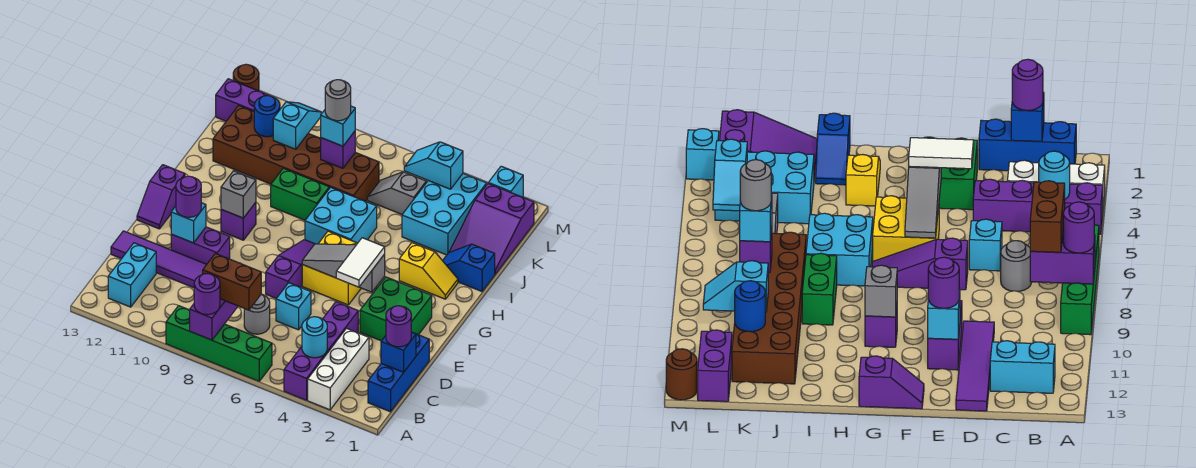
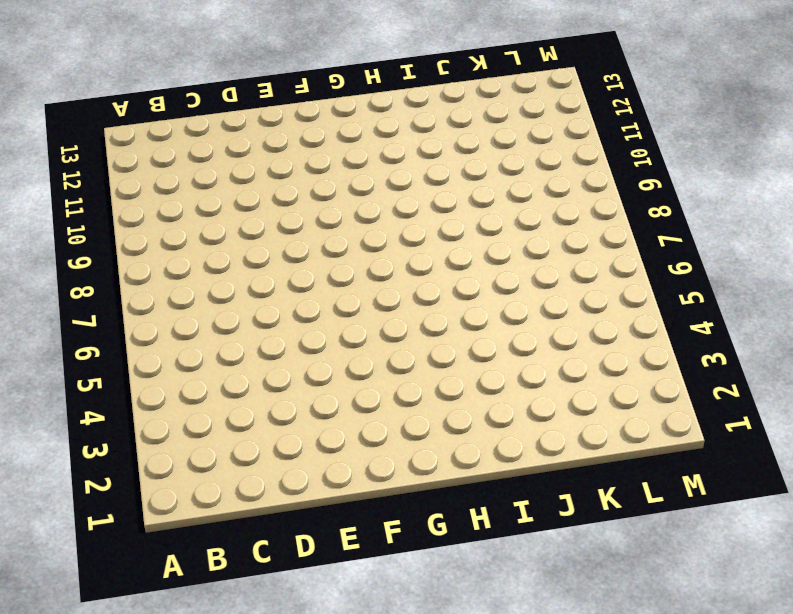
none -> white 1x3 brick [308,328,369,410]
none -> purple 1x4 brick [284,302,358,400]
none -> green 1x4 brick [166,306,272,381]
none -> blue 1x3 brick [368,334,429,412]

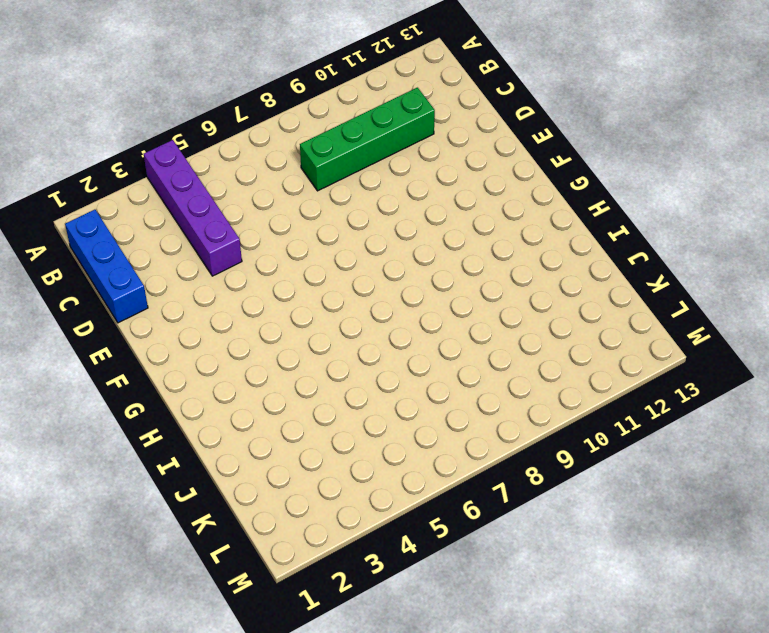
green 1x4 brick [300,88,435,191] -> green 1x4 brick moved to [166,306,272,381]
none -> white 1x3 brick [308,328,369,410]
none -> cyan 1x2 brick [108,243,156,307]
none -> grey 1x1 round brick [244,294,270,334]
none -> cyan 1x1 brick [276,283,311,330]

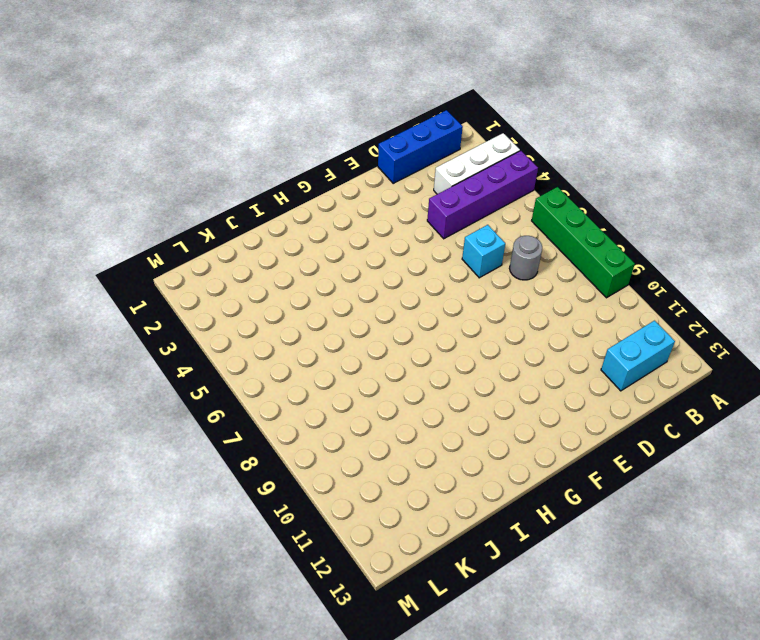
none -> purple 1x4 tile [111,231,207,288]
none -> green 2x2 brick [360,277,432,341]
none -> purple 1x3 slope [266,240,314,298]
none -> purple 1x2 brick [171,227,230,264]

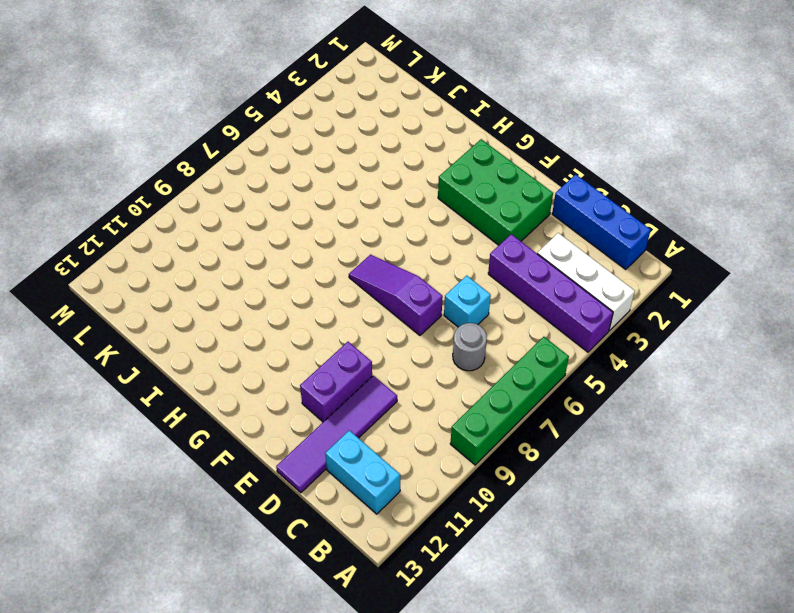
green 2x3 brick [438,139,553,245] -> green 2x2 brick [360,277,432,341]
none -> yellow 2x2 brick [302,231,361,305]
none -> purple 1x2 slope [137,165,185,229]
none -> purple 1x1 brick [221,203,256,240]
none -> yellow 1x2 slope [399,243,458,299]

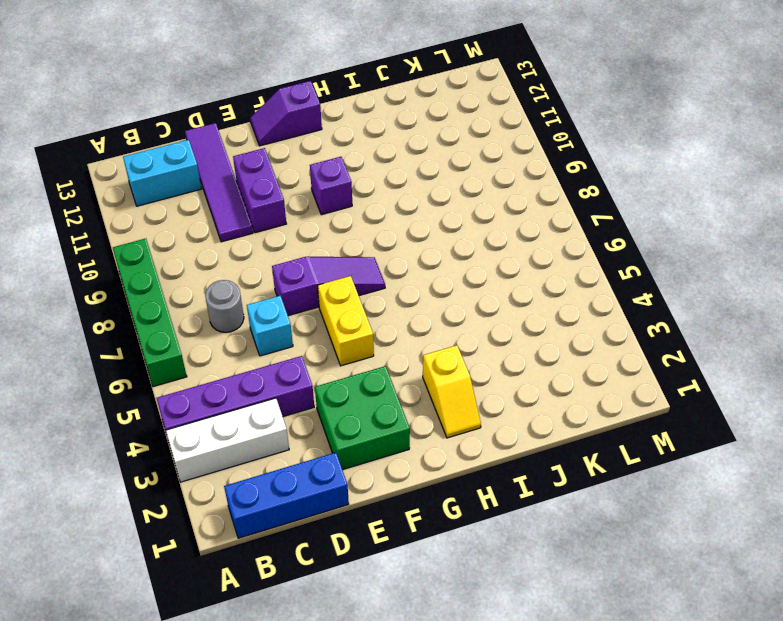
yellow 1x2 brick [318,276,374,366] -> yellow 2x2 brick [302,231,361,305]
none -> cyan 2x2 brick [305,187,377,244]
none -> blue 1x2 slope [443,244,495,291]
none -> green 1x2 brick [271,168,329,220]
none -> purple 2x3 slope [449,184,534,274]

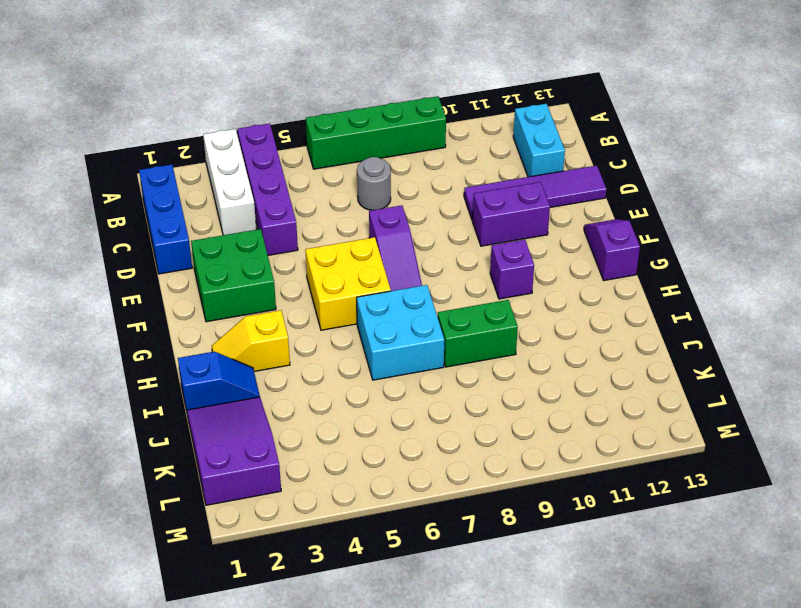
none -> cyan 1x1 brick [276,283,311,330]
none -> cyan 2x3 brick [402,174,487,255]
none -> brown 2x6 brick [213,106,379,201]
none -> grey 1x2 slope [368,172,426,214]

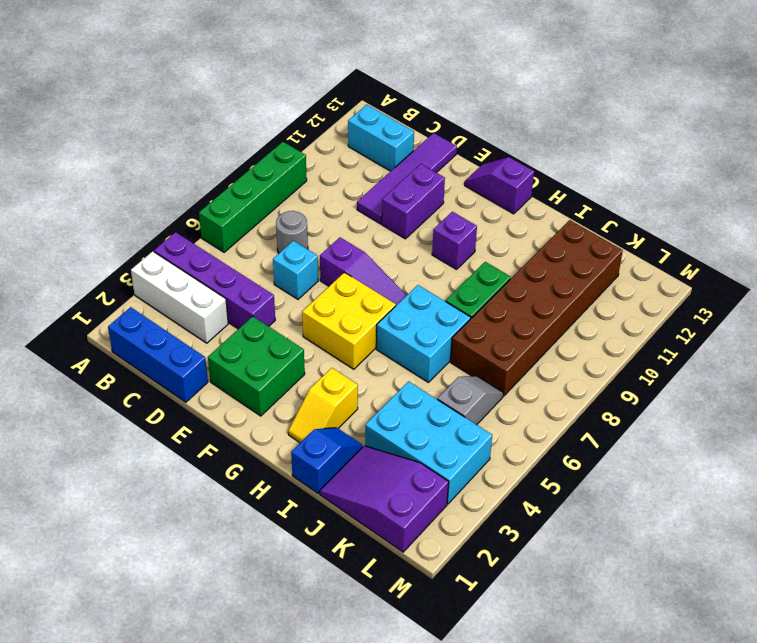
none -> purple 1x2 brick [216,79,270,121]
none -> cyan 1x1 brick [488,166,523,197]
none -> brown 1x1 round brick [233,64,259,91]
none -> purple 1x2 brick [190,299,238,340]

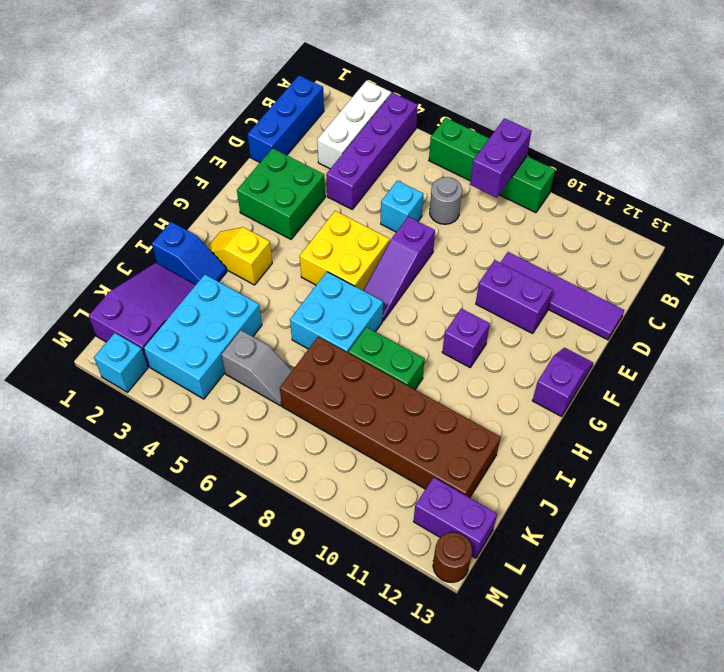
none -> cyan 1x2 brick [108,243,156,307]
none -> cyan 1x1 round brick [302,317,327,358]
none -> blue 1x1 brick [381,332,416,372]
none -> cyan 1x1 brick [171,203,206,243]

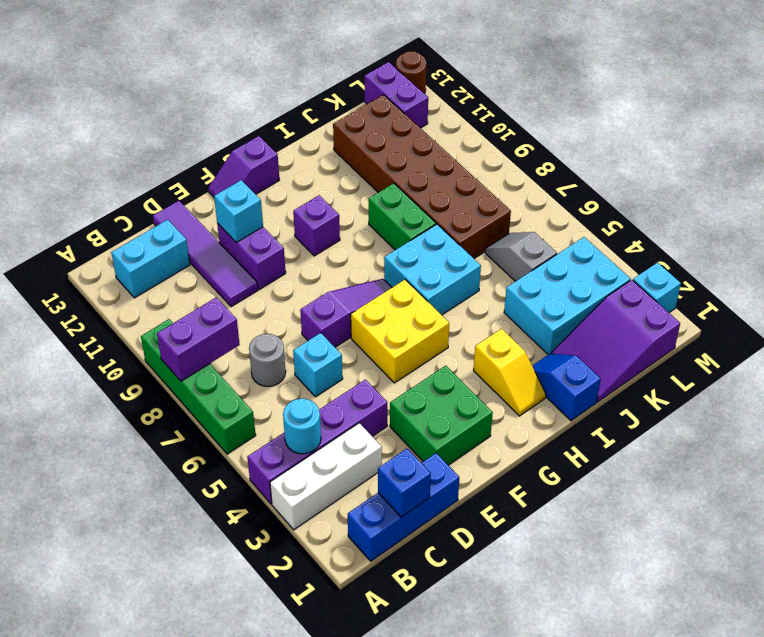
none -> grey 1x3 slope [302,244,385,292]
none -> grey 1x1 brick [221,171,256,218]
none -> purple 1x1 brick [321,131,355,168]
none -> cyan 1x2 slope [273,102,321,149]

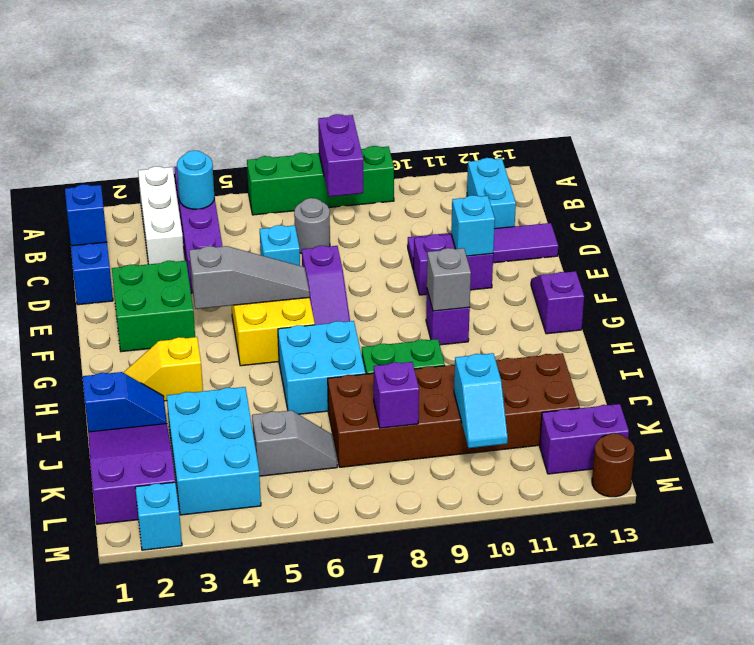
none -> blue 1x1 round brick [254,96,280,137]
none -> cyan 1x2 slope [404,142,463,189]
none -> purple 1x1 round brick [194,274,220,315]
none -> brown 1x2 brick [203,253,261,310]

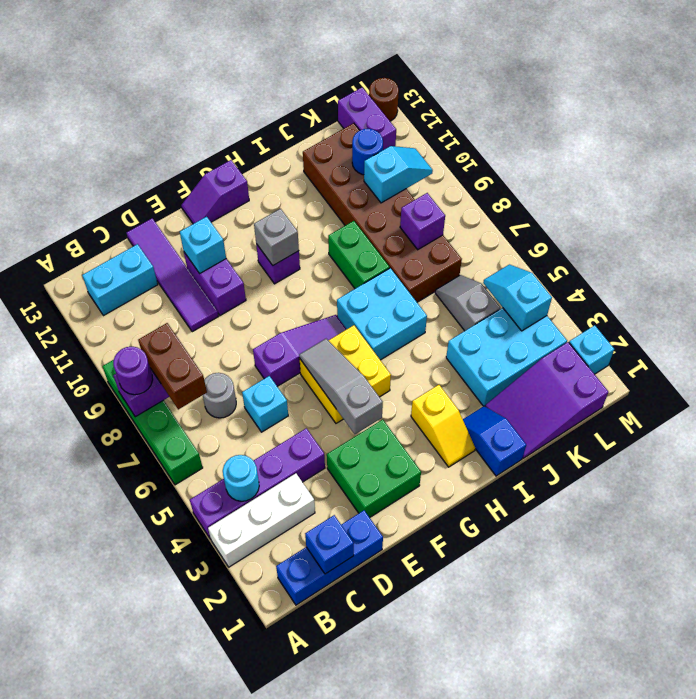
none -> purple 1x1 round brick [386,306,411,347]
none -> white 1x2 tile [336,238,385,287]
none -> purple 1x1 round brick [176,176,201,217]
none -> cyan 1x1 brick [321,106,355,146]

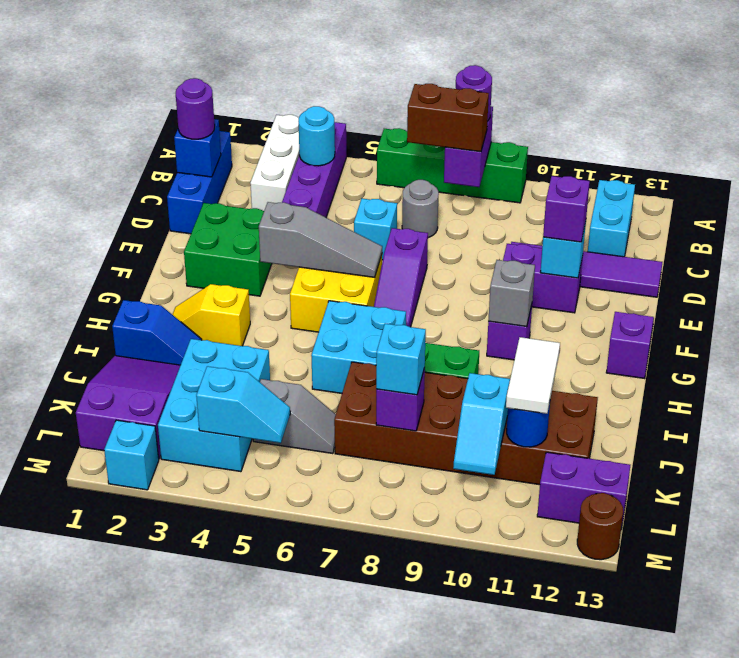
purple 1x1 brick [543,176,590,242] -> purple 1x1 round brick [176,176,201,217]
white 1x2 tile [506,337,560,414] -> white 1x2 tile moved to [336,238,385,287]
none -> grey 1x1 round brick [325,80,351,121]

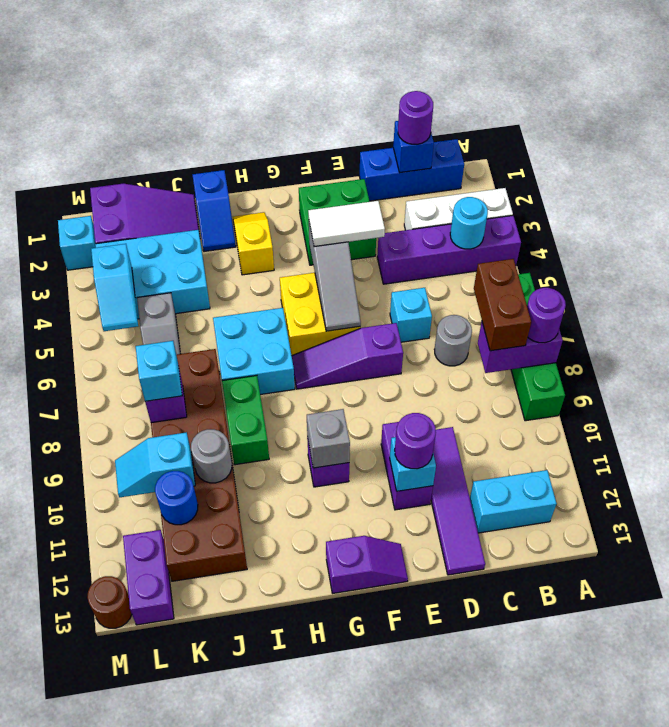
grey 1x1 round brick [191,429,232,483] -> grey 1x1 round brick moved to [325,80,351,121]

